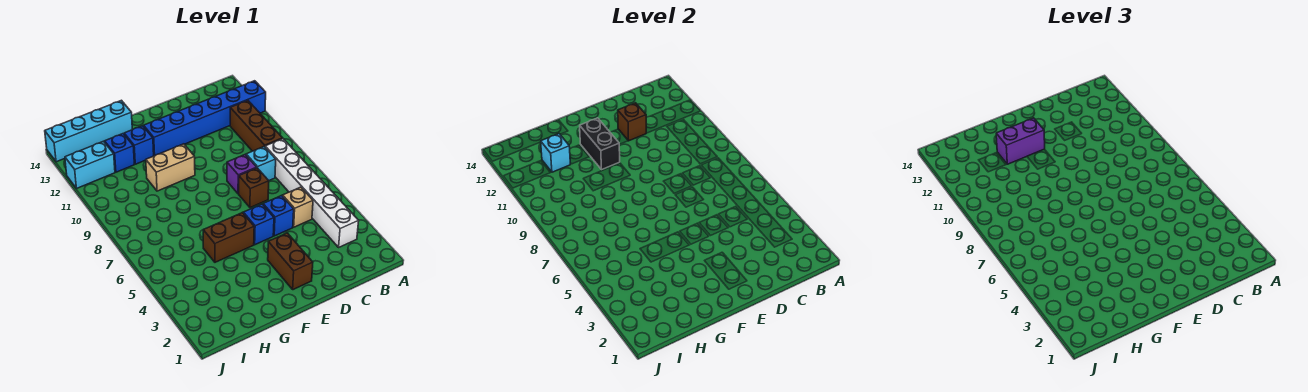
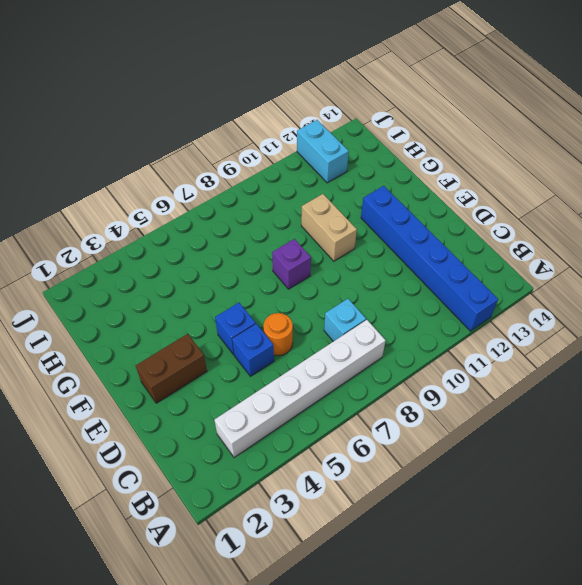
orange 1x1 round brick [263,313,293,356] -> none
purple 1x1 brick [272,239,311,289] -> purple 1x1 brick moved to [227,155,257,194]
none -> brown 1x3 brick [230,100,283,151]
none -> tan 1x1 brick [283,187,313,227]
none -> brown 1x1 brick [239,168,269,208]

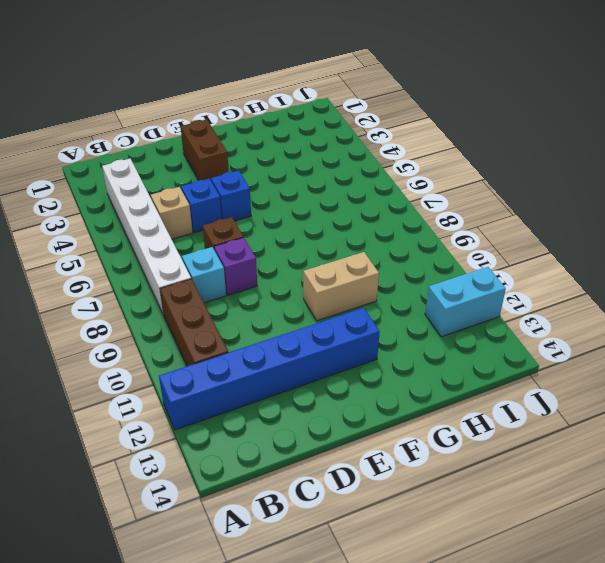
none -> brown 1x2 brick [203,213,254,262]
none -> blue 1x1 brick [124,126,154,164]
none -> cyan 1x4 brick [45,100,132,162]

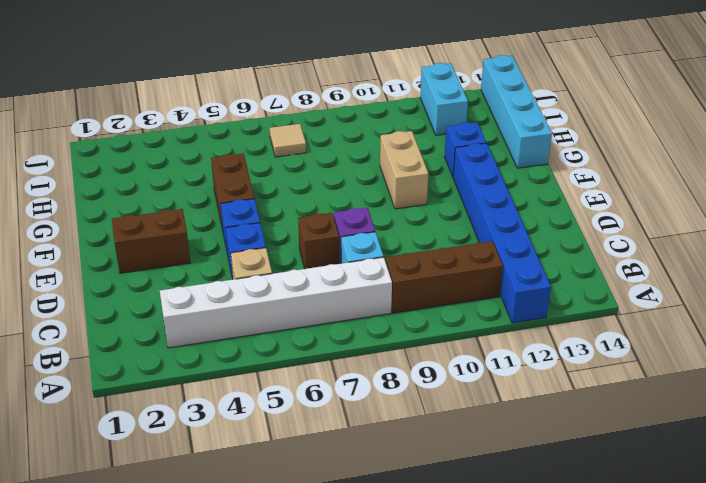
tan 1x1 tile [270,124,306,157] -> none
none -> blue 1x1 brick [105,134,134,172]
none -> brown 1x1 brick [618,103,646,141]
none -> black 1x2 brick [580,118,620,169]

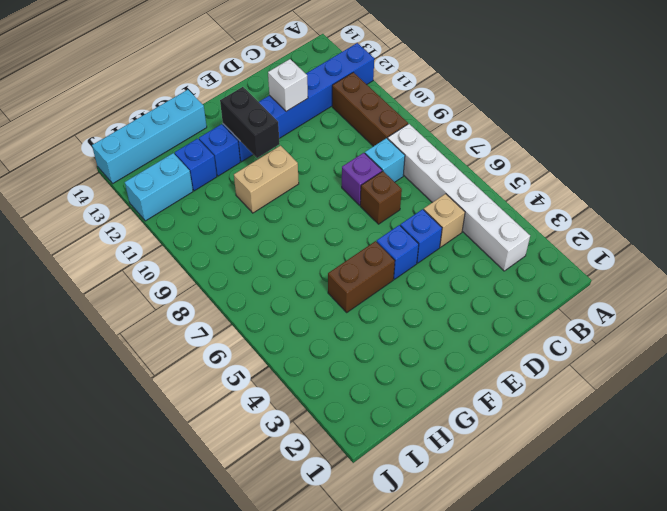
white 1x1 brick [268,59,308,111] -> brown 1x1 brick [618,103,646,141]
none -> brown 1x2 brick [268,233,313,290]
none -> cyan 1x1 brick [541,134,570,172]
none -> purple 1x2 brick [996,118,1045,164]

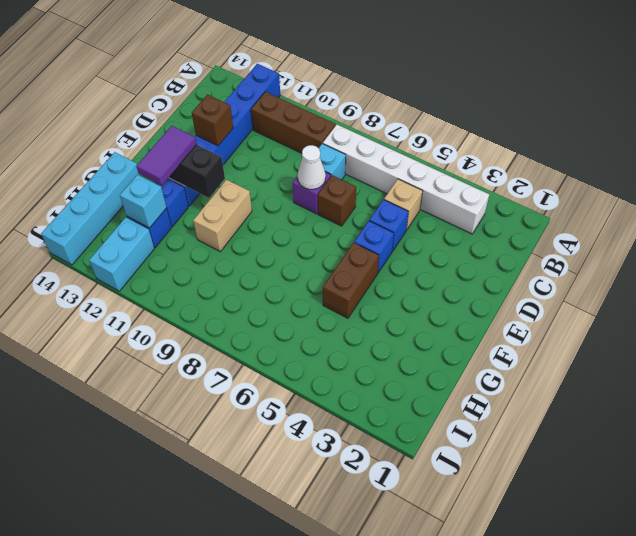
white 1x1 cone [298,145,326,189] -> none
purple 1x2 tile [136,126,197,185] -> purple 1x2 brick [996,118,1045,164]
none -> brown 1x2 brick [268,233,313,290]

